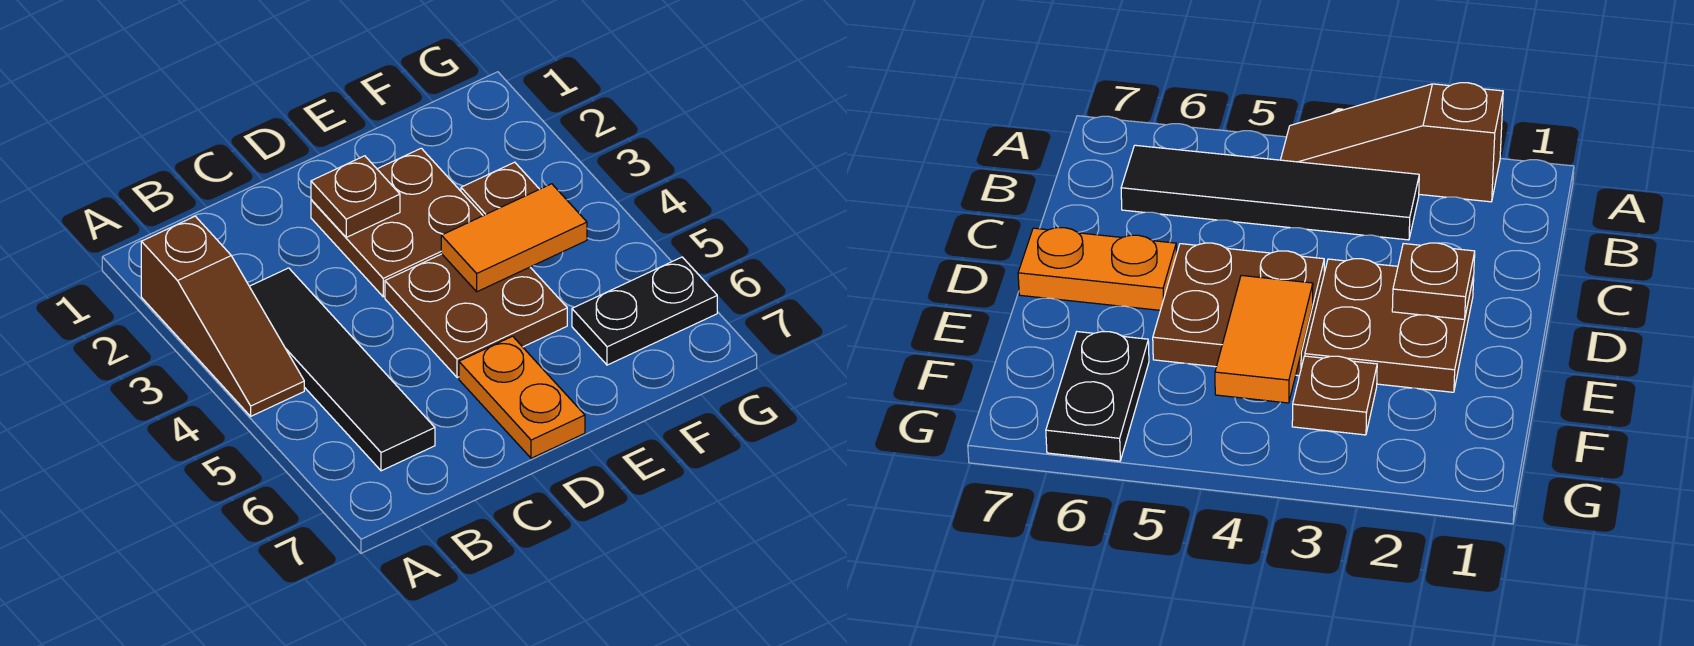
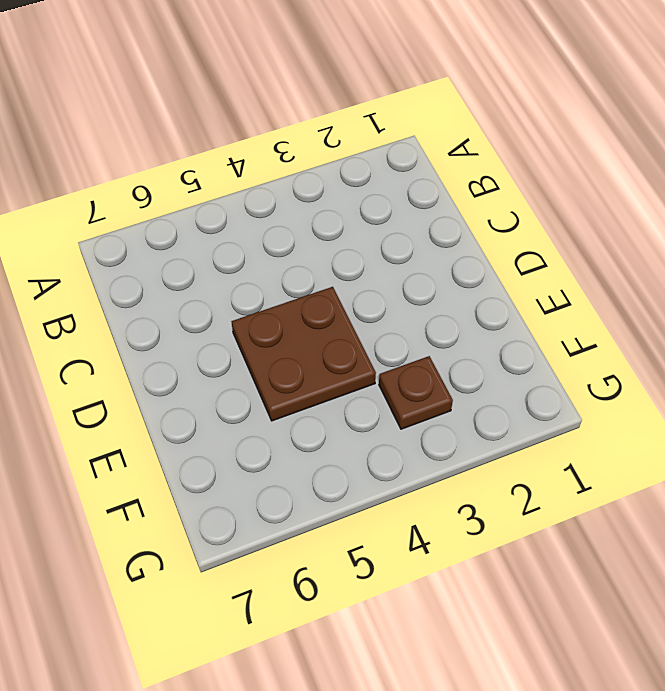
none -> brown 1x3 slope [141,216,304,416]
none -> black 1x4 tile [249,268,435,471]

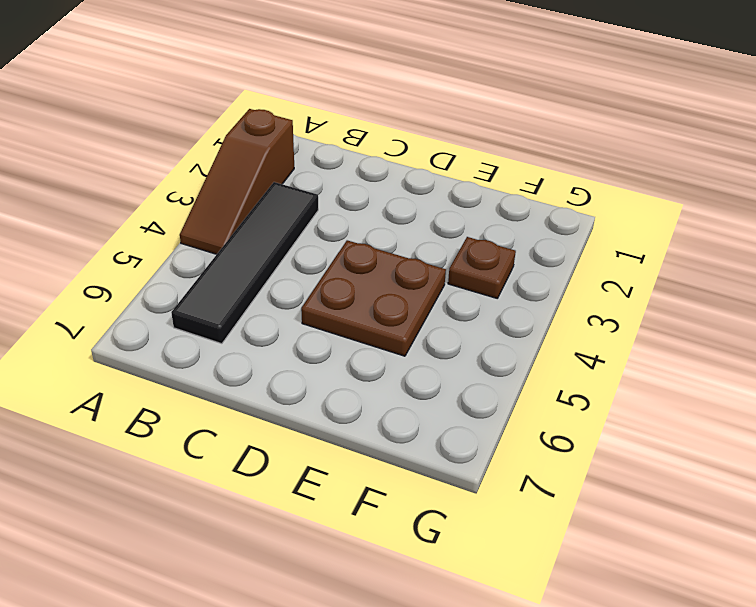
none -> brown 2x2 plate [311,148,483,297]
none -> orange 1x2 plate [459,336,585,458]

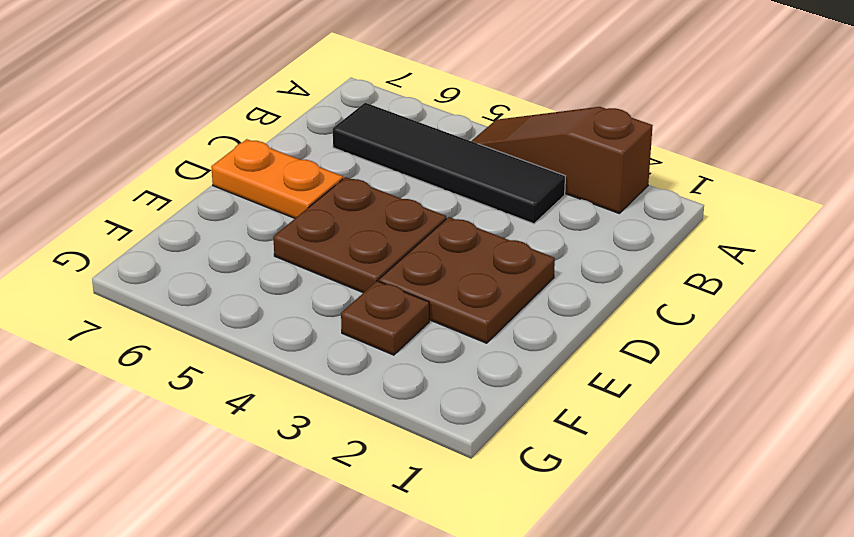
none -> black 1x2 plate [572,257,717,365]
none -> brown 1x1 plate [311,156,400,237]

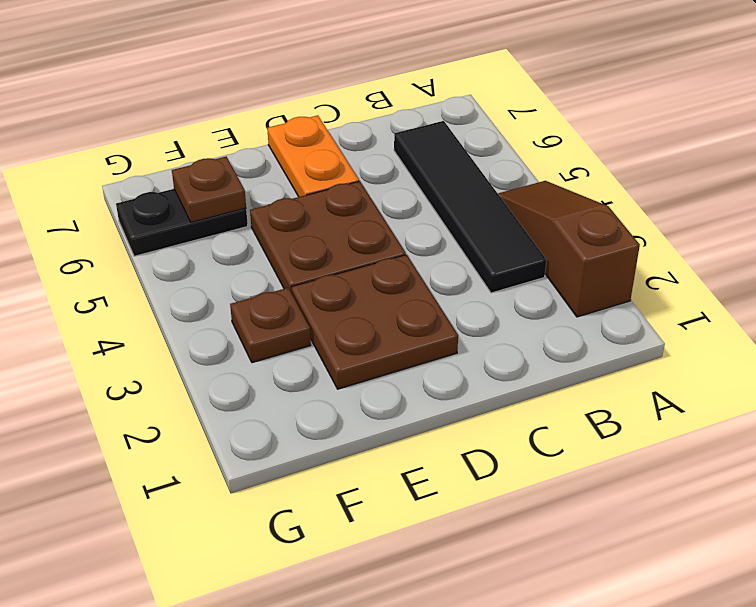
brown 1x1 plate [172,157,246,222] -> brown 1x1 plate moved to [311,156,400,237]
none -> orange 1x2 tile [441,184,587,292]

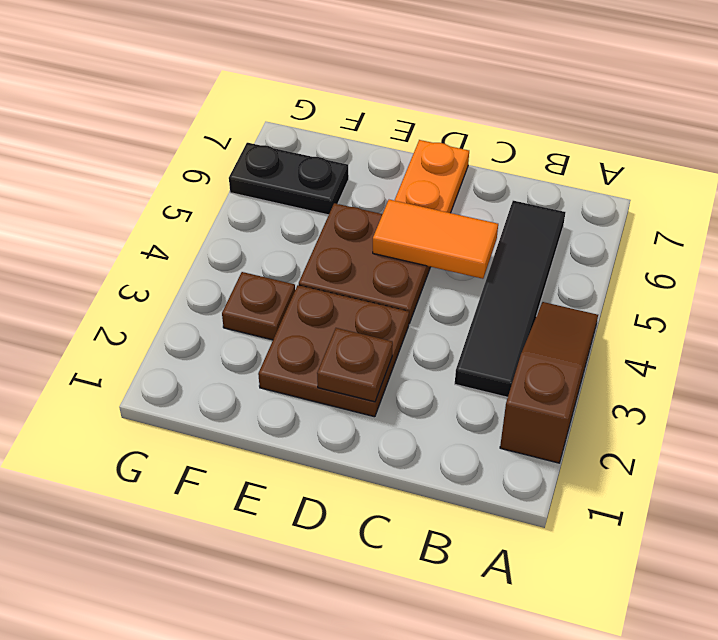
orange 1x2 tile [373,200,498,279] -> orange 1x2 tile moved to [441,184,587,292]

